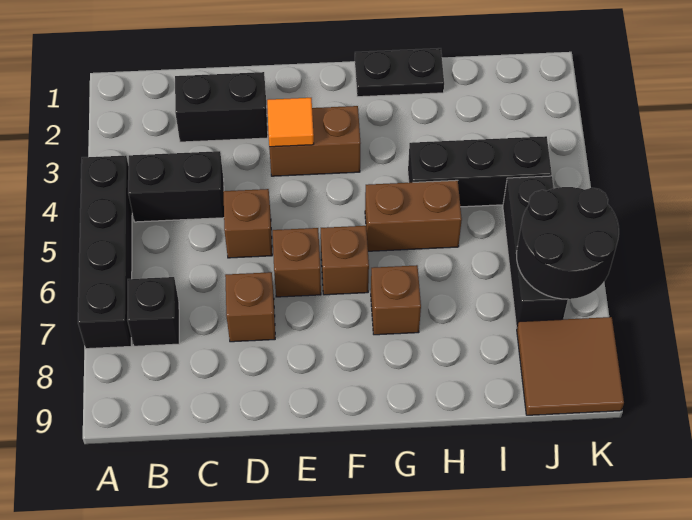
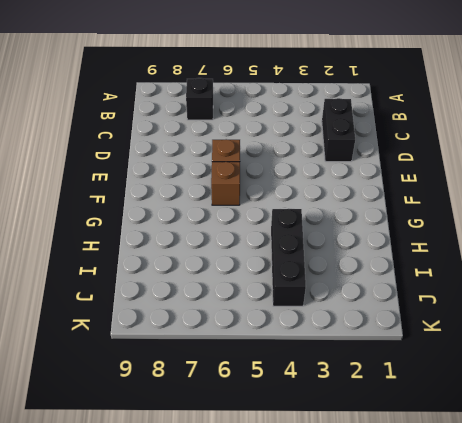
none -> black 1x4 brick [78,156,132,349]
none -> black 1x2 brick [128,151,224,222]
none -> brown 1x1 brick [223,189,272,258]

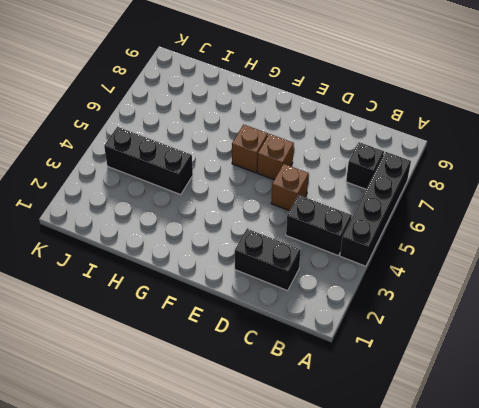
none -> brown 1x1 brick [225,272,275,342]
none -> brown 1x2 brick [269,106,361,176]
none -> black 1x2 plate [355,48,444,97]

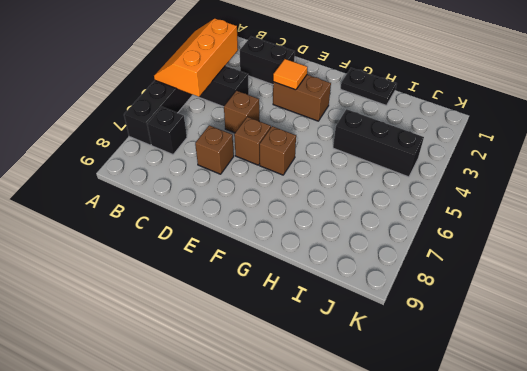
orange 2x3 slope [154,19,238,97] -> none
none -> brown 1x2 brick [365,180,462,251]
none -> brown 1x1 brick [371,265,421,335]
none -> black 1x3 brick [503,176,568,328]

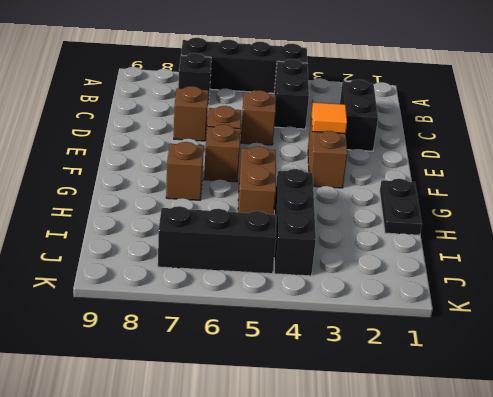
none -> brown 2x2 tile [517,317,624,415]
none -> black 2x2 round brick [516,187,619,299]

